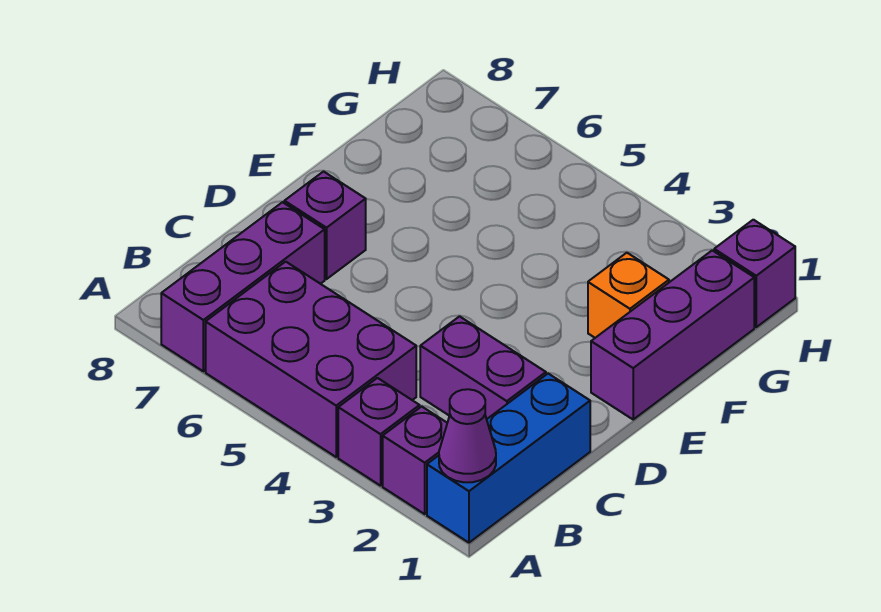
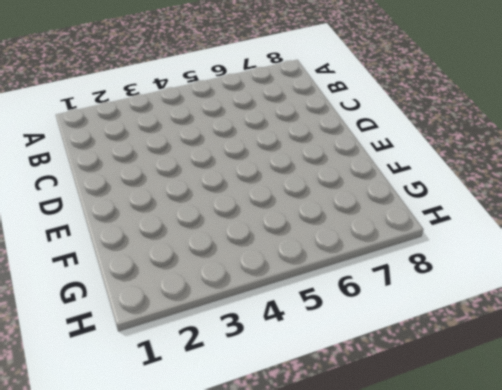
none -> blue 1x3 brick [427,374,590,543]
none -> purple 1x1 brick [383,407,447,514]

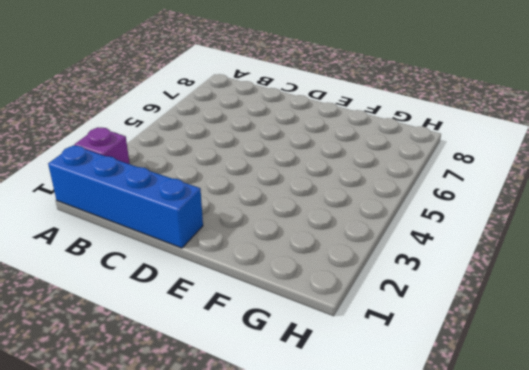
blue 1x4 brick [48,145,203,248] -> blue 1x3 brick [427,374,590,543]
none -> purple 1x1 brick [338,378,420,486]
none -> purple 2x3 brick [206,262,416,457]

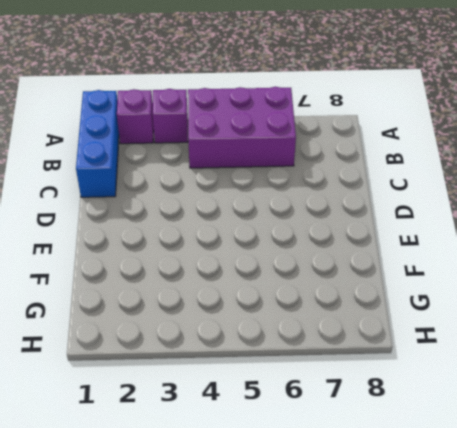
none -> purple 1x3 brick [161,202,325,371]
none -> purple 1x2 brick [420,316,546,419]

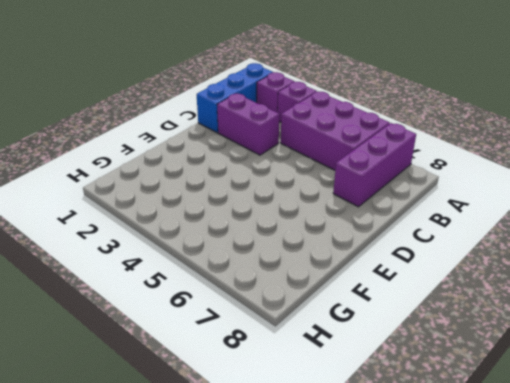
none -> purple 1x1 brick [284,172,366,279]
none -> purple 1x3 brick [591,250,754,419]

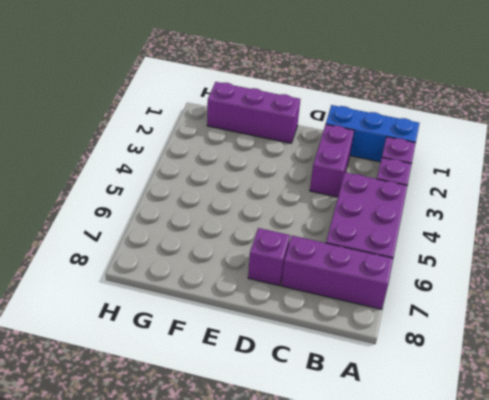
none -> orange 1x1 brick [588,253,669,338]
none -> purple 1x1 brick [714,220,795,327]

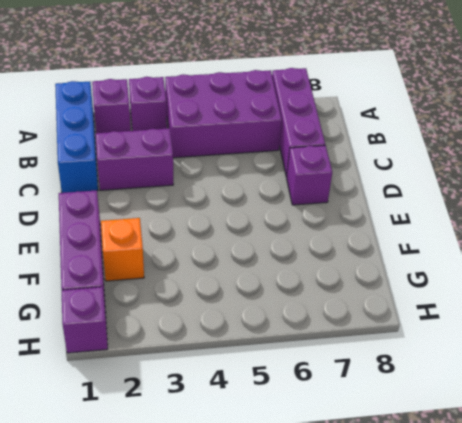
none -> purple 1x1 cone [439,389,496,482]

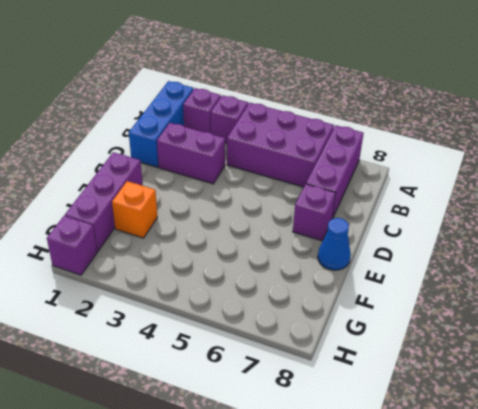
blue 1x1 cone [318,218,351,270] -> none
none -> purple 1x1 cone [439,389,496,482]

